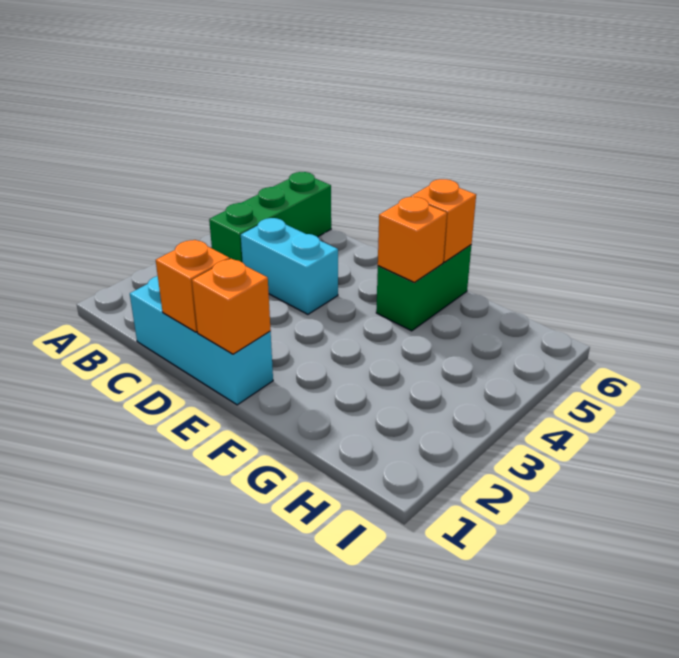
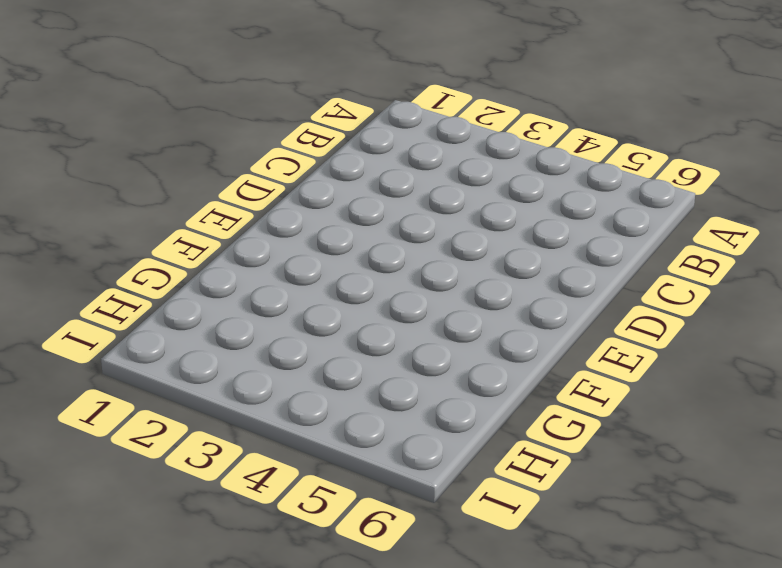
none -> green 1x3 brick [209,172,331,262]
none -> cyan 1x3 brick [130,276,273,405]

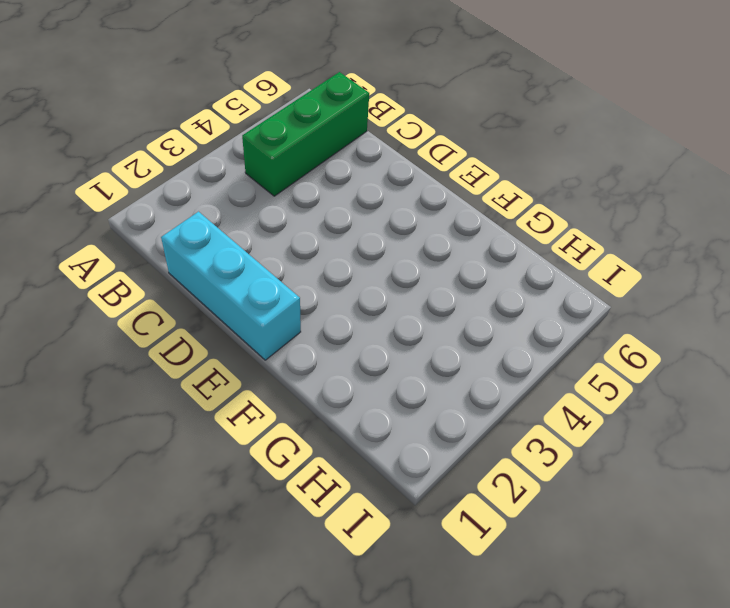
none -> cyan 1x2 brick [241,218,338,314]
none -> green 1x2 brick [376,245,471,331]

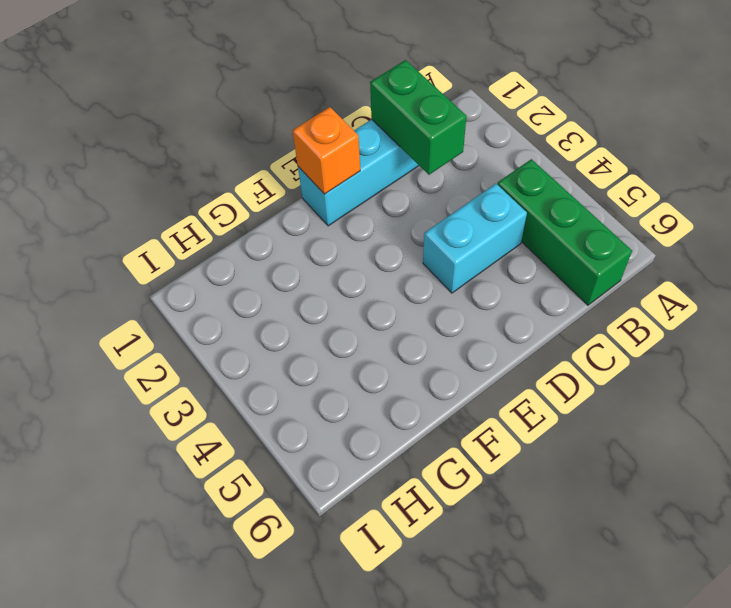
green 1x2 brick [370,60,467,175] -> green 1x2 brick moved to [376,245,471,331]
none -> orange 1x1 brick [156,240,229,332]
none -> orange 1x1 brick [378,197,447,282]

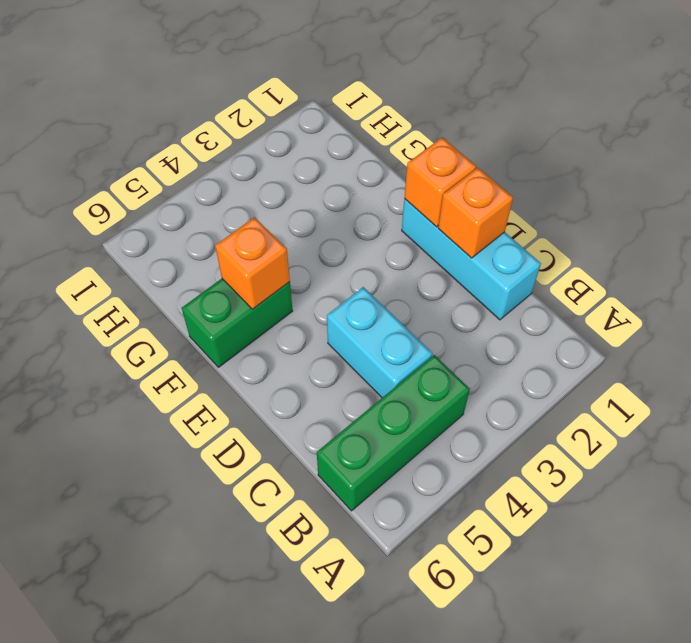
none -> orange 1x1 brick [411,179,476,262]

